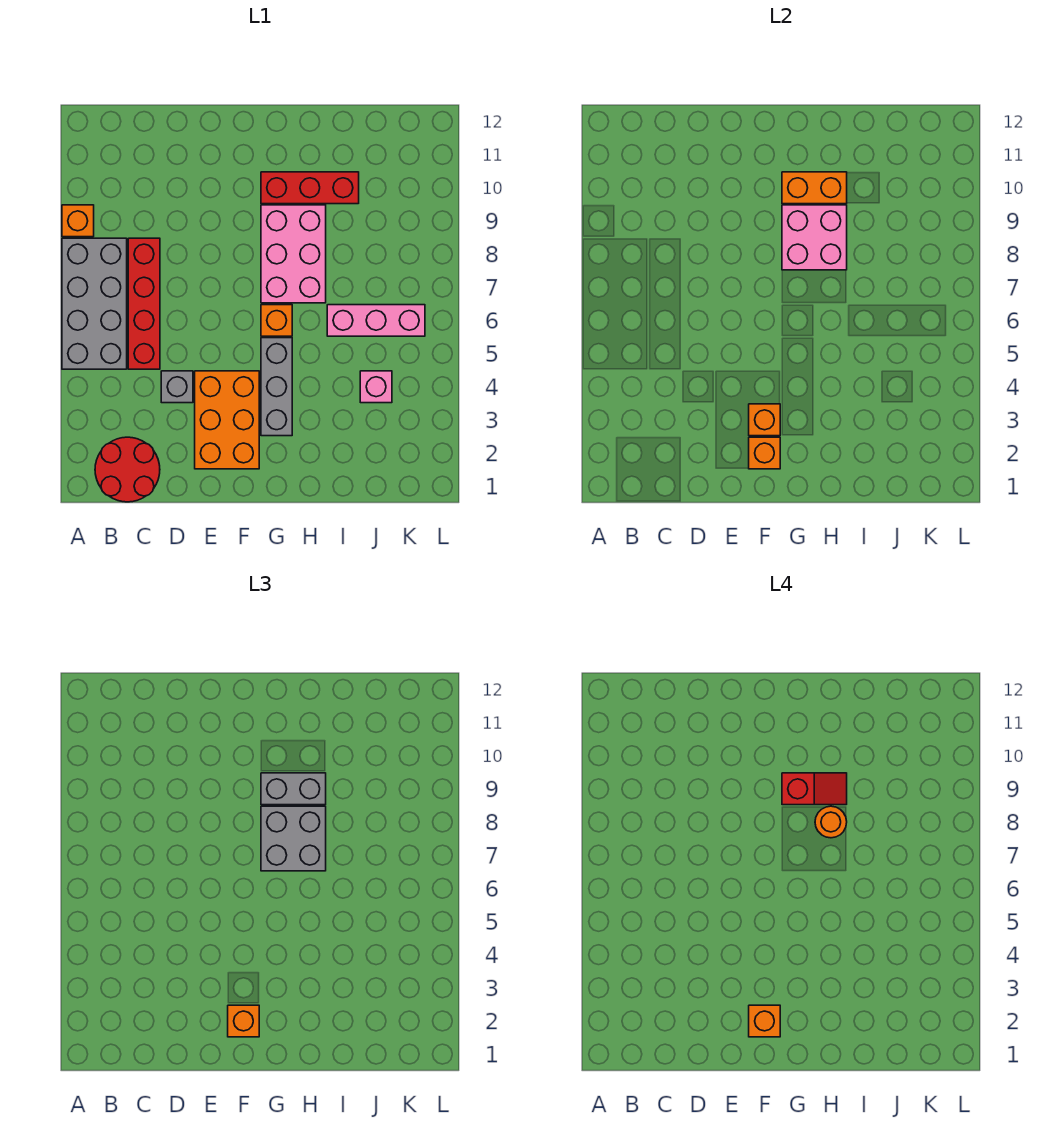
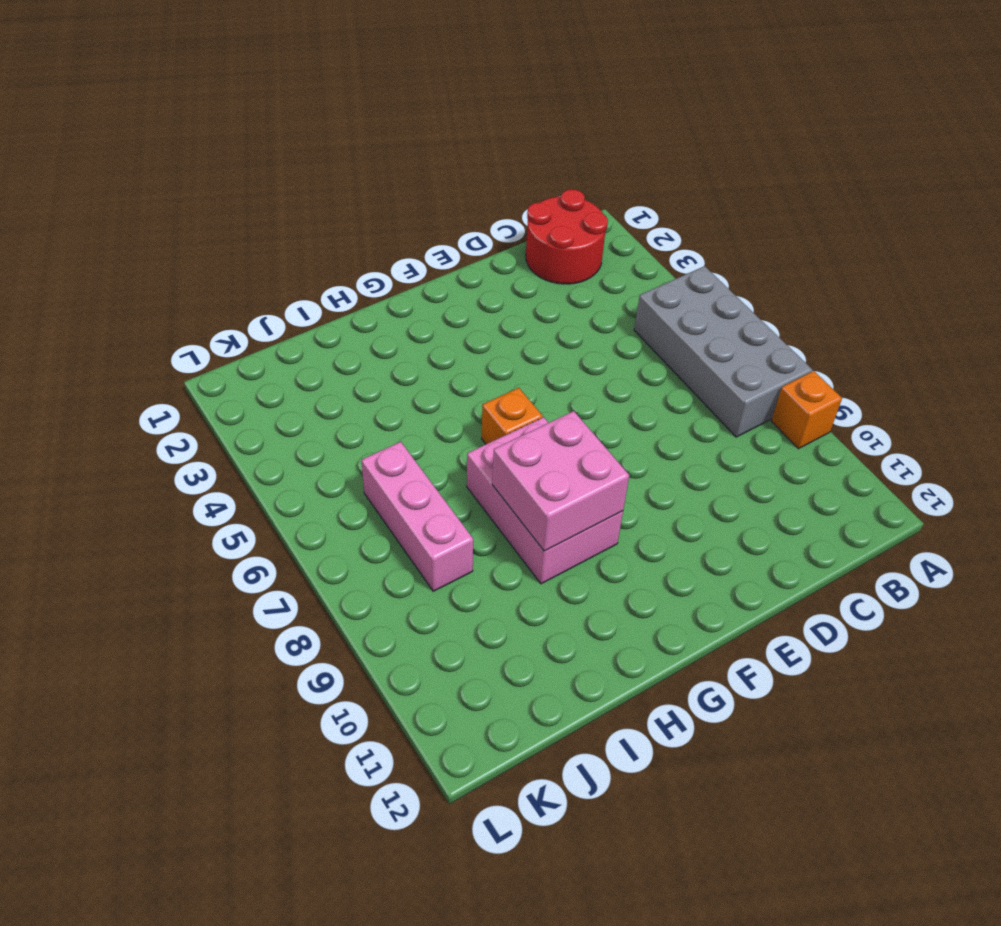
pink 1x3 brick [361,442,473,591] -> pink 1x3 brick turned to [327,305,425,336]
none -> red 1x4 brick [128,238,160,369]
none -> grey 1x1 brick [161,371,193,403]
none -> orange 2x3 brick [195,371,259,469]

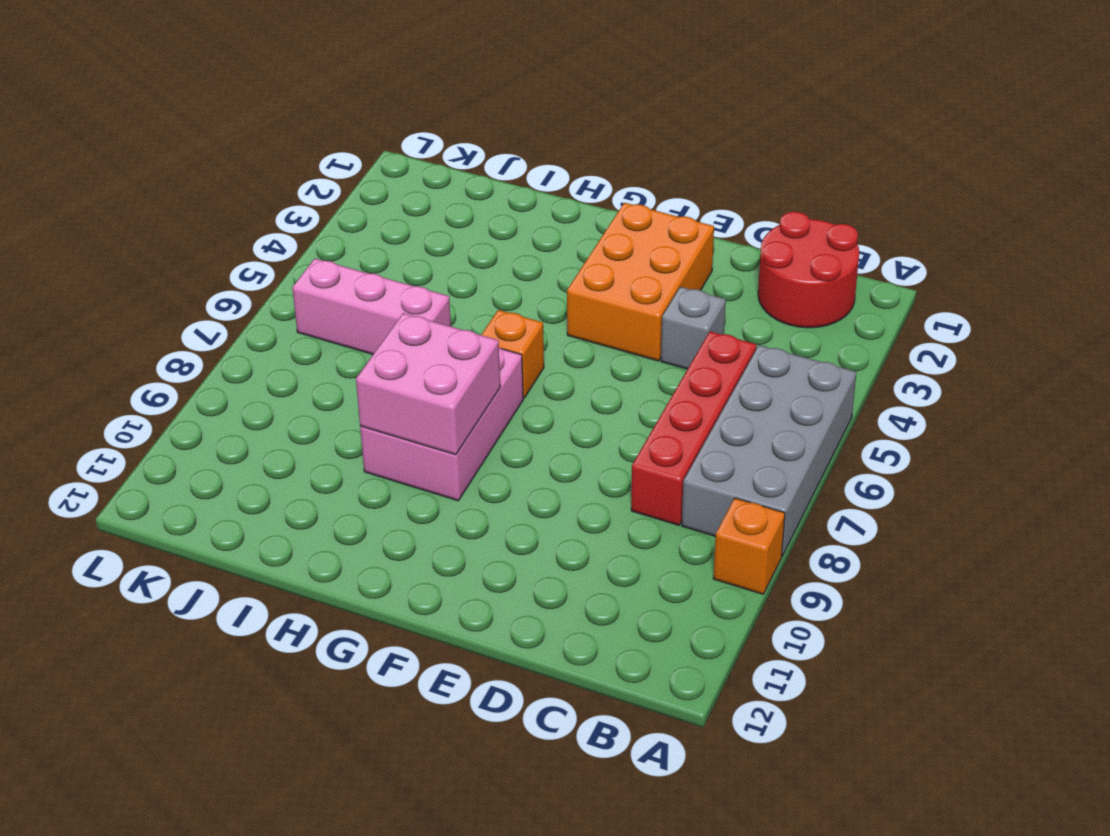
none -> grey 1x3 brick [261,338,292,436]
none -> red 1x3 brick [261,172,359,204]
none -> pink 1x1 brick [360,371,392,403]

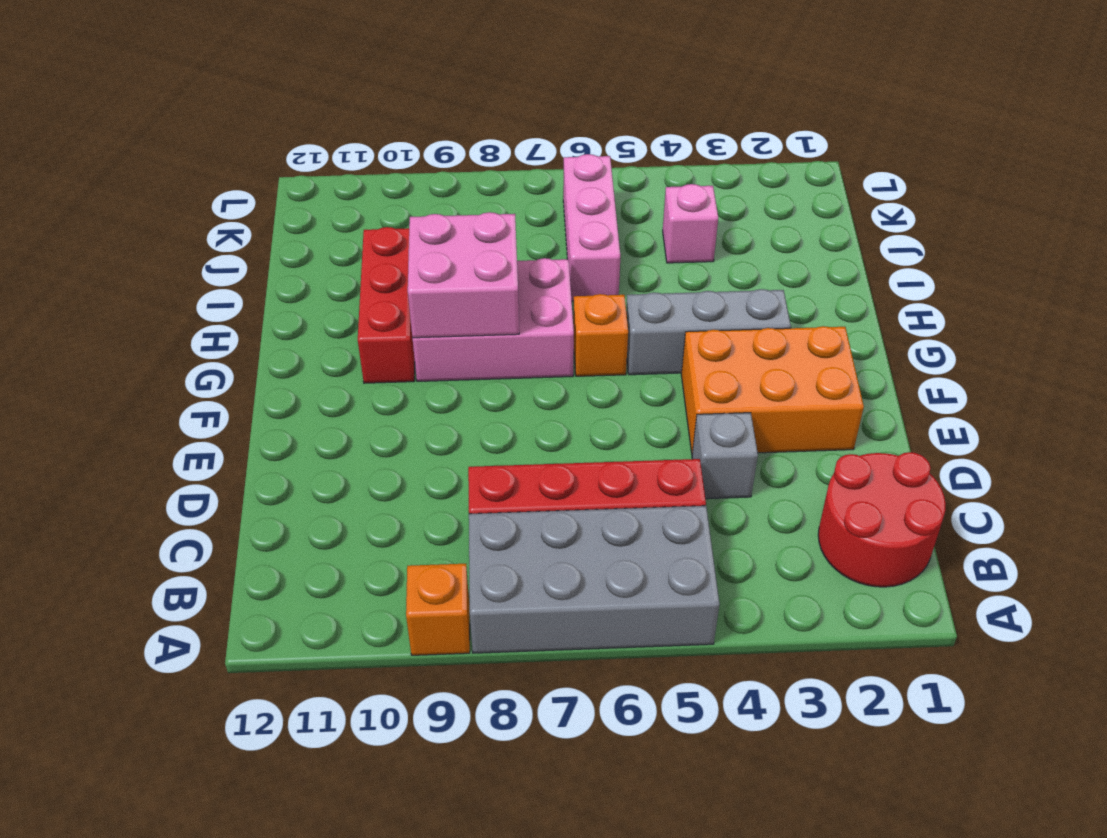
none -> orange 1x1 brick [749,437,780,469]
none -> orange 1x1 brick [749,404,780,436]
none -> orange 1x2 brick [782,172,847,204]

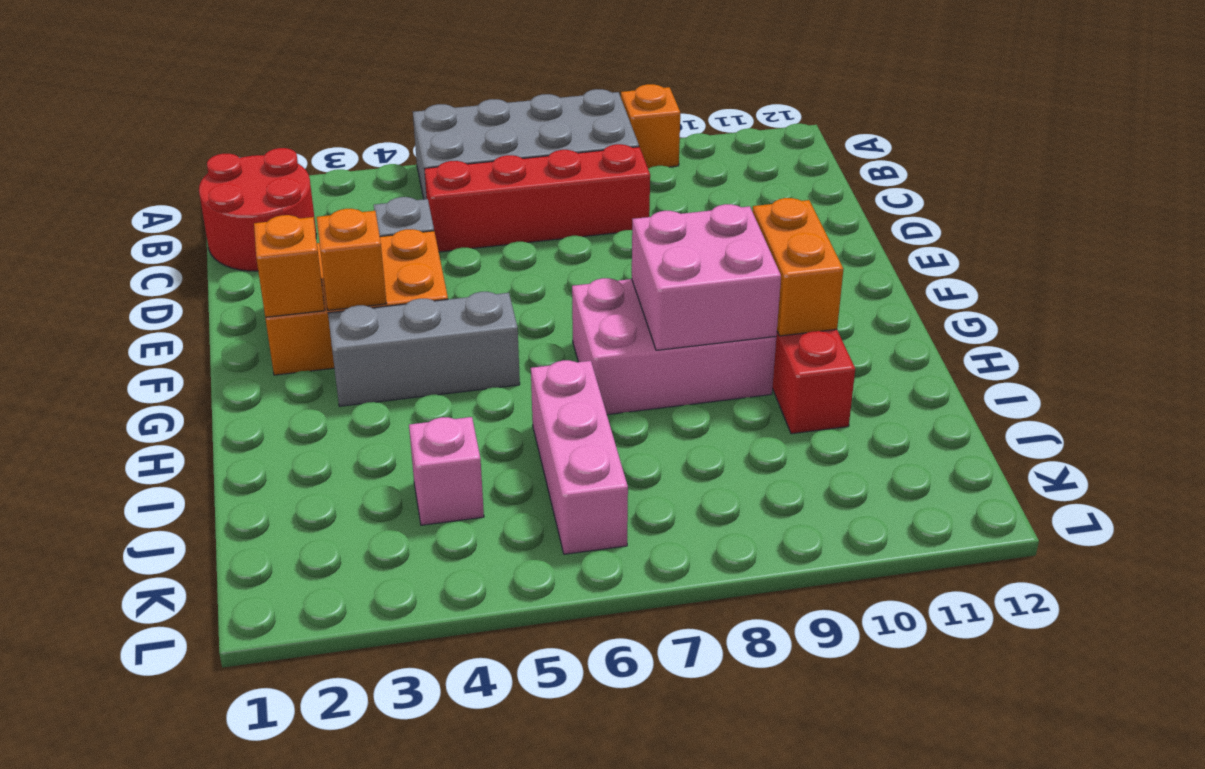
none -> orange 1x1 brick [261,305,292,336]
none -> orange 1x1 brick [228,1005,259,1037]
none -> grey 2x2 brick [261,806,326,871]

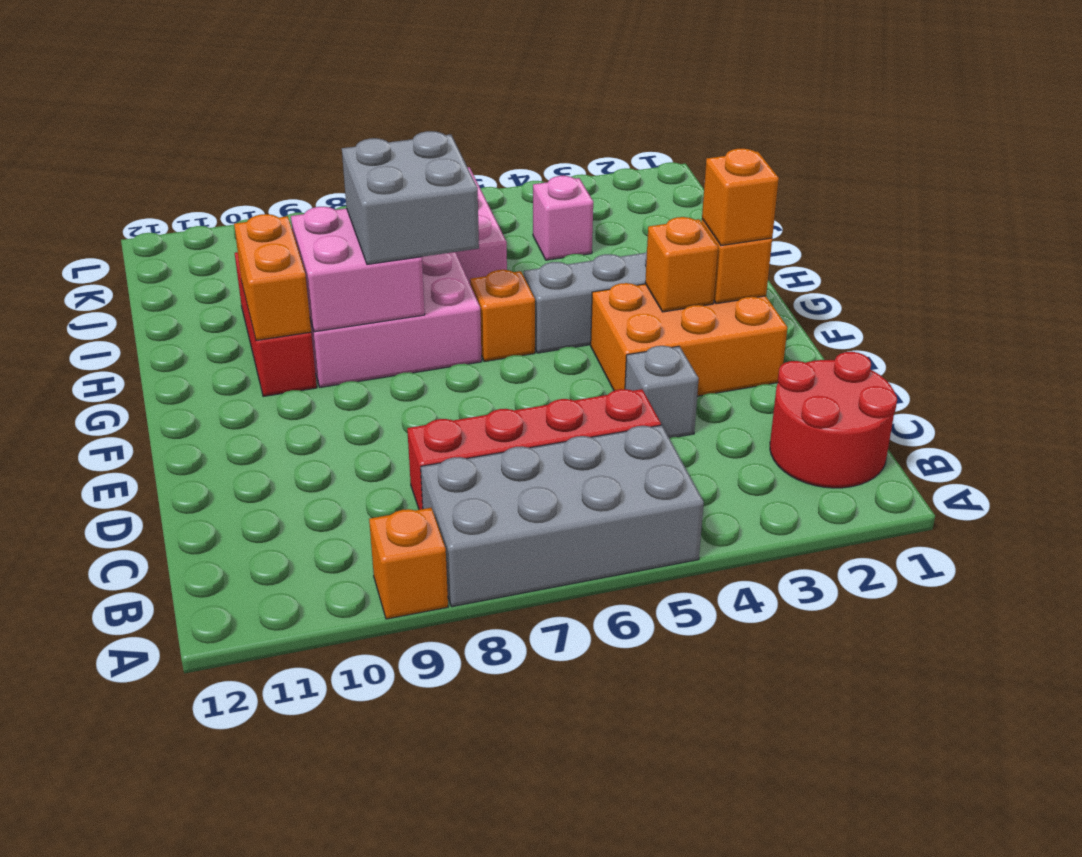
none -> grey 1x2 brick [261,773,326,805]
none -> orange 1x1 brick [749,1005,780,1037]
none -> red 1x2 slope [782,773,847,805]

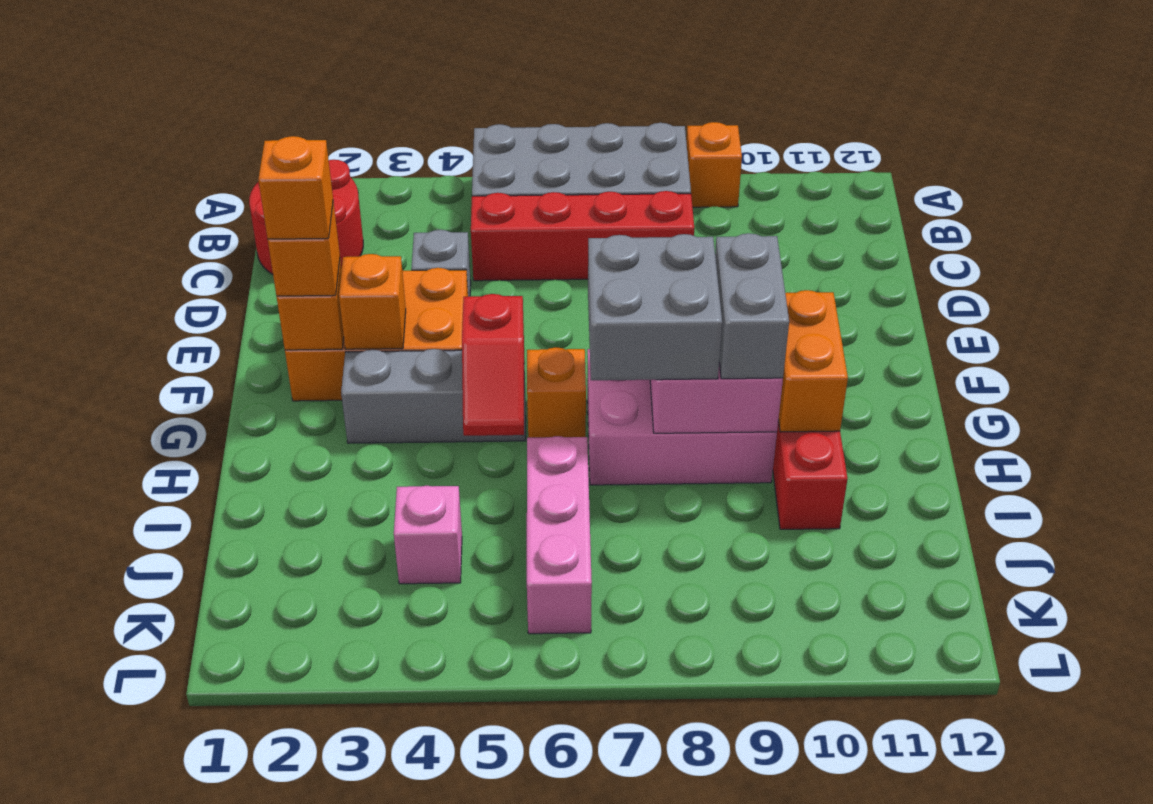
red 1x2 slope [462,294,524,436] -> red 1x2 slope moved to [782,773,847,805]
none -> orange 1x1 round brick [815,806,847,838]

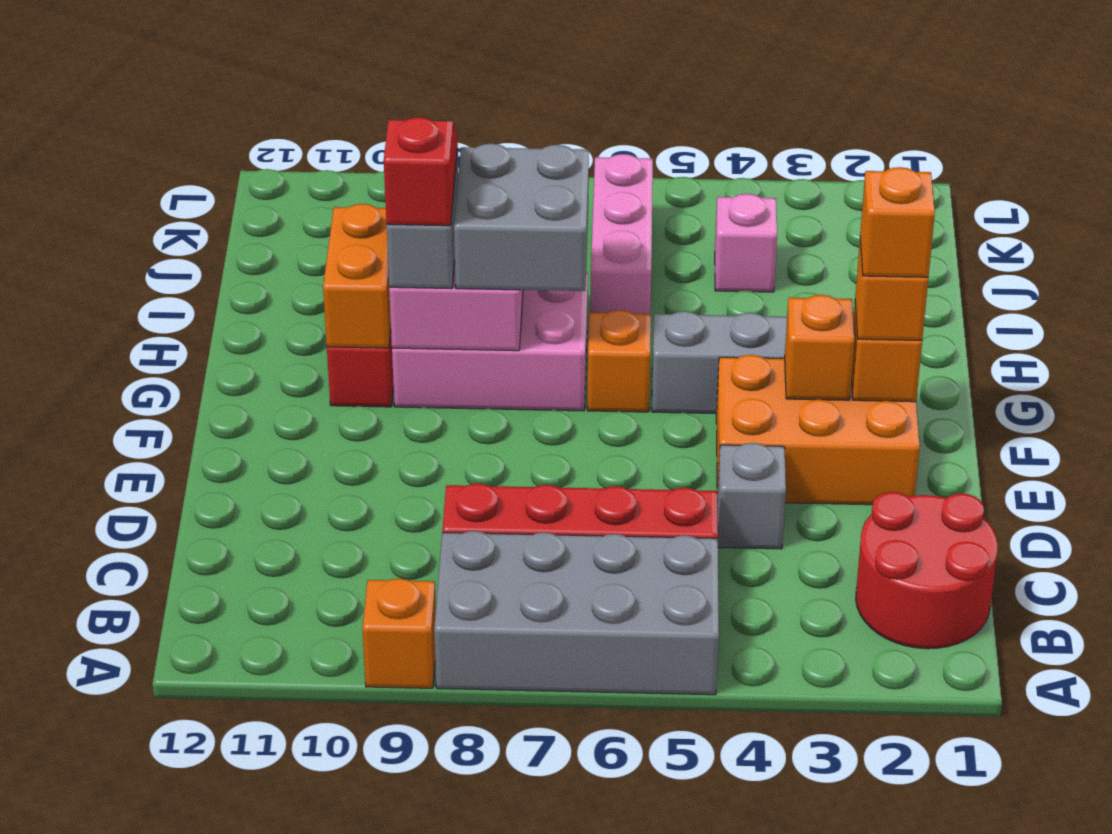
none -> orange 1x1 round brick [815,806,847,838]

